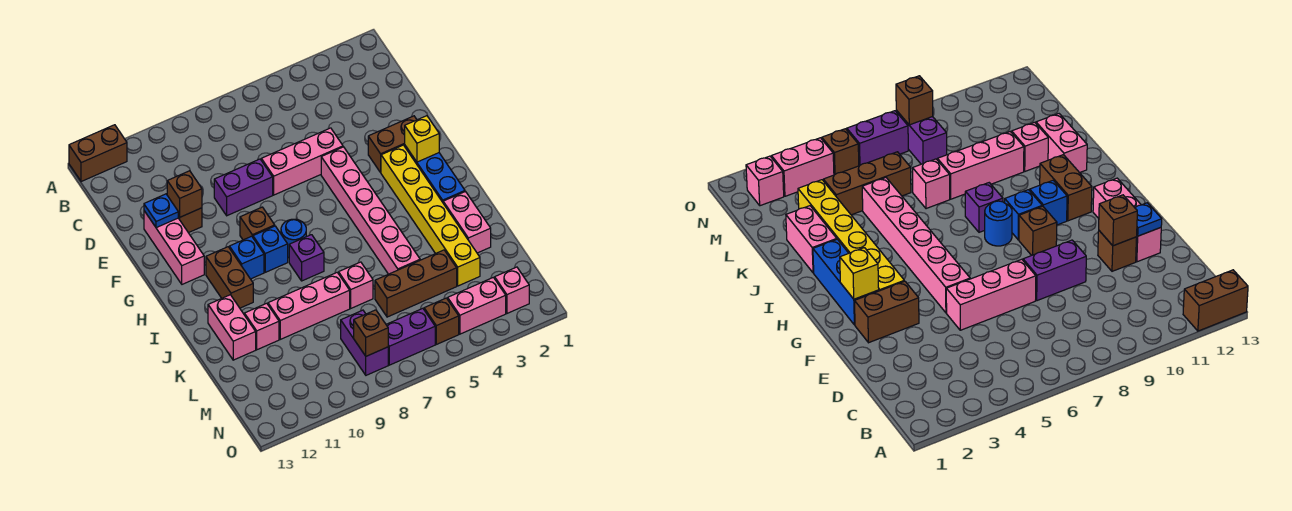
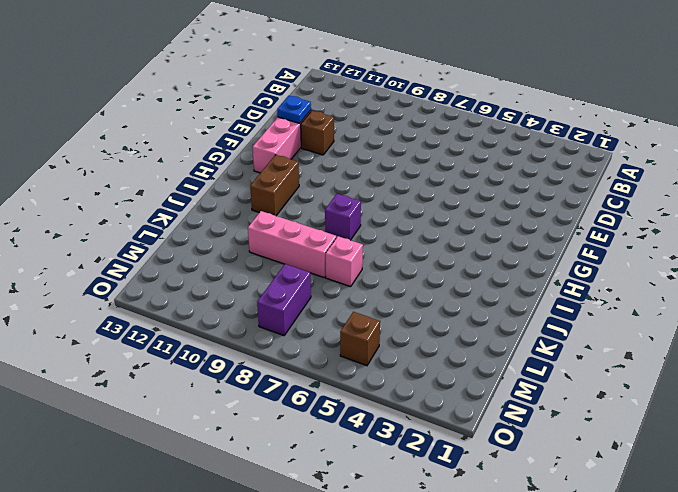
none -> brown 1x2 brick [69,125,127,182]
none -> pink 1x3 brick [261,128,343,195]
none -> purple 1x2 brick [214,159,273,216]
none -> brown 1x2 brick [368,116,417,172]

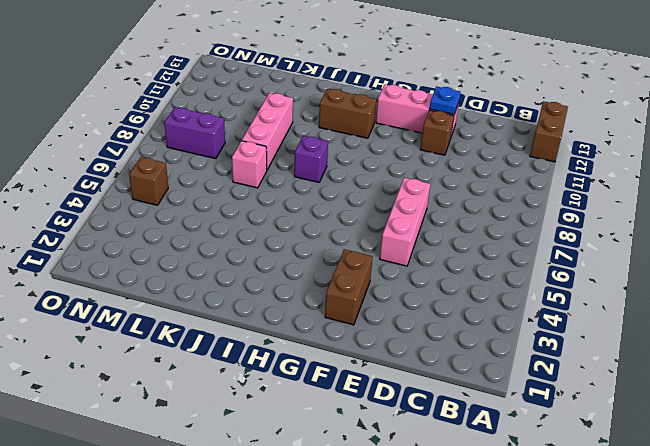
none -> purple 1x2 brick [214,159,273,216]
none -> pink 1x6 brick [321,147,420,274]
none -> blue 1x3 brick [405,146,465,202]
none -> yellow 1x6 brick [381,145,480,286]

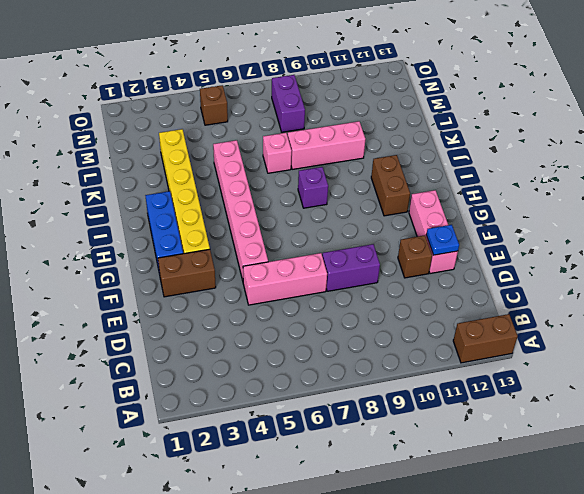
none -> brown 1x1 brick [240,207,275,240]
none -> blue 1x1 round brick [281,219,306,258]
none -> blue 1x1 brick [253,226,288,272]
none -> blue 1x1 brick [229,236,264,279]

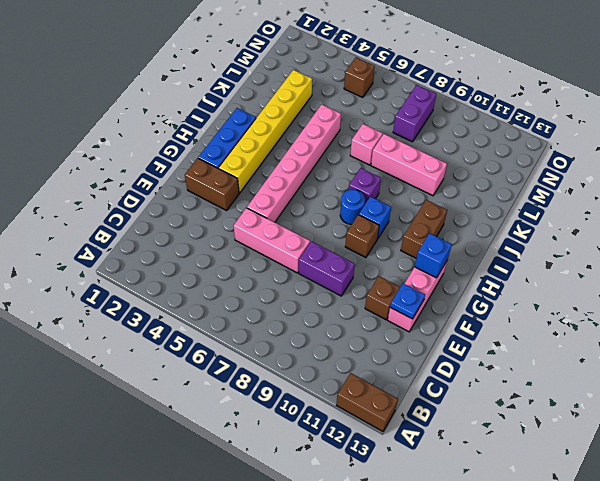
blue 1x1 brick [415,233,452,278] -> blue 1x1 brick moved to [229,236,264,279]
none -> pink 1x2 brick [443,192,491,253]
none -> pink 1x2 brick [208,295,256,360]
none -> pink 1x1 brick [244,303,279,350]
none -> brown 1x3 brick [375,250,457,317]

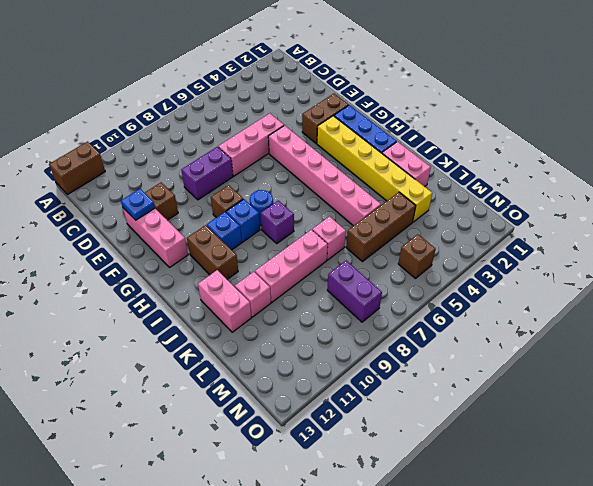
none -> pink 1x1 brick [495,267,529,313]
none -> pink 1x2 brick [448,277,506,334]
none -> purple 1x2 brick [386,308,435,365]
none -> brown 1x1 brick [167,171,202,217]

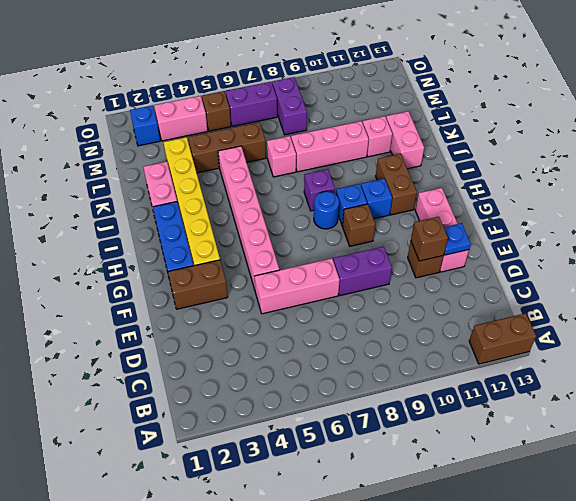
blue 1x1 brick [130,105,160,146] -> pink 1x1 brick [495,267,529,313]
none -> yellow 1x1 brick [405,116,439,162]
none -> brown 1x1 brick [354,310,388,356]

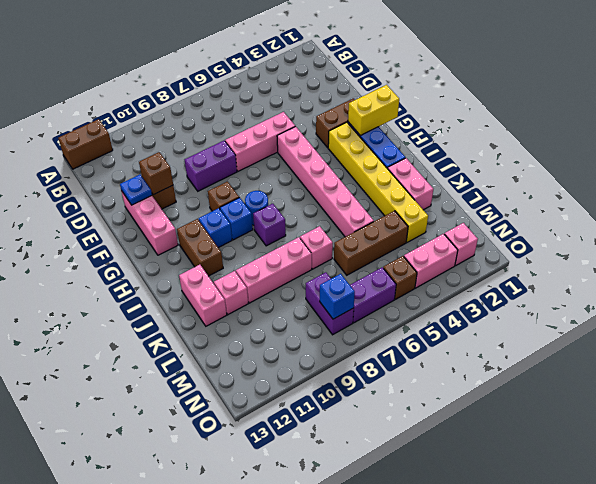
yellow 1x2 brick [348,85,399,136] -> yellow 1x1 brick [405,116,439,162]
blue 1x1 brick [320,274,355,319] -> brown 1x1 brick [354,310,388,356]

